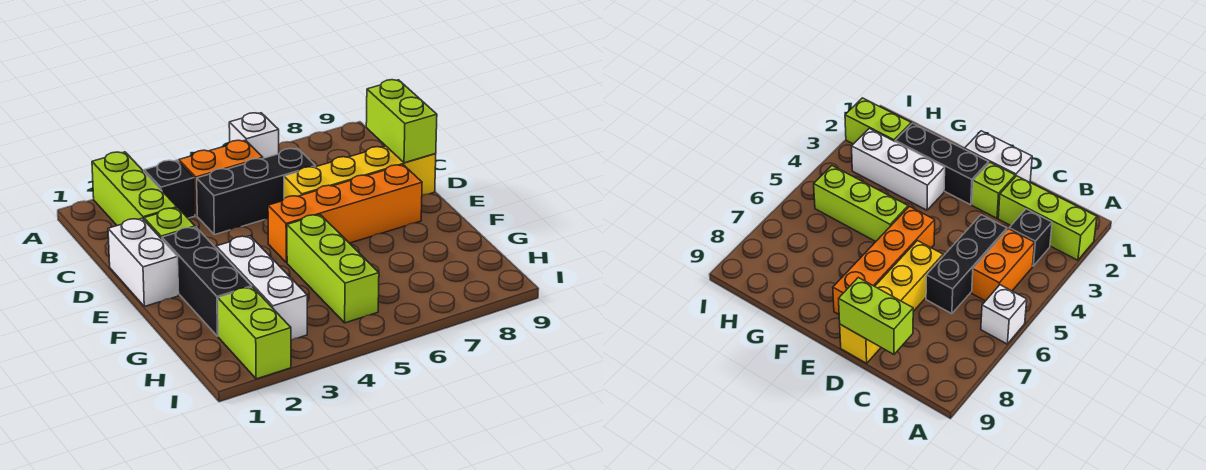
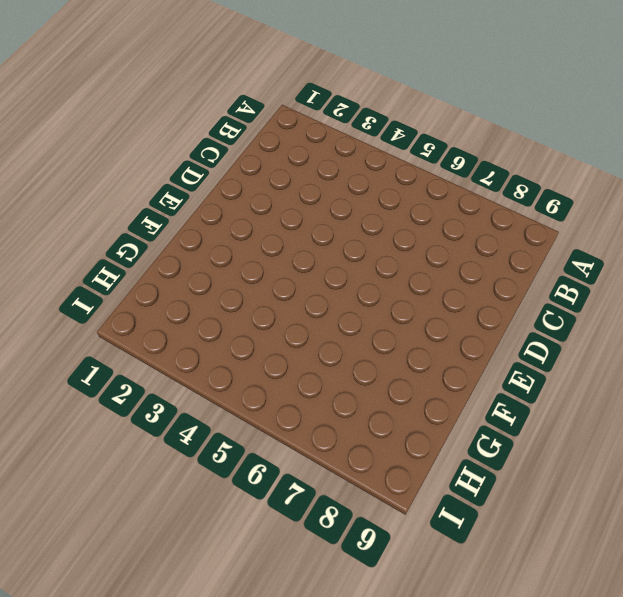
none -> lime 1x3 brick [92,152,177,226]
none -> white 1x1 brick [229,113,279,158]
none -> black 1x1 brick [144,160,195,218]

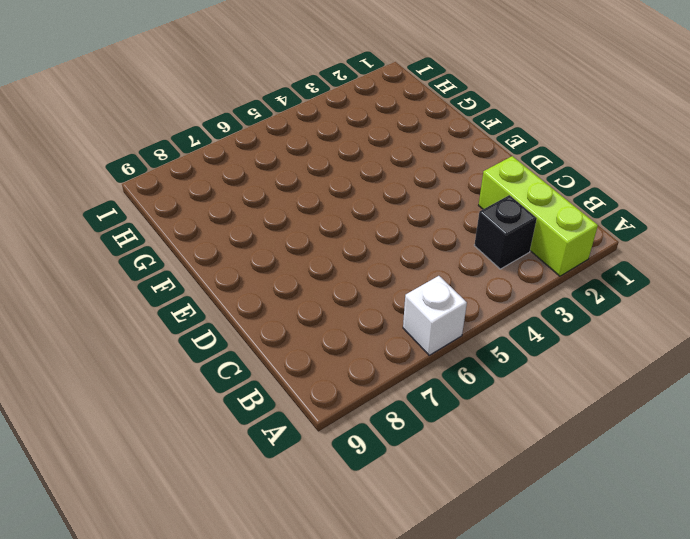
none -> orange 1x2 brick [179,140,263,215]
none -> black 1x3 brick [197,148,316,235]
none -> white 1x2 brick [108,218,179,306]

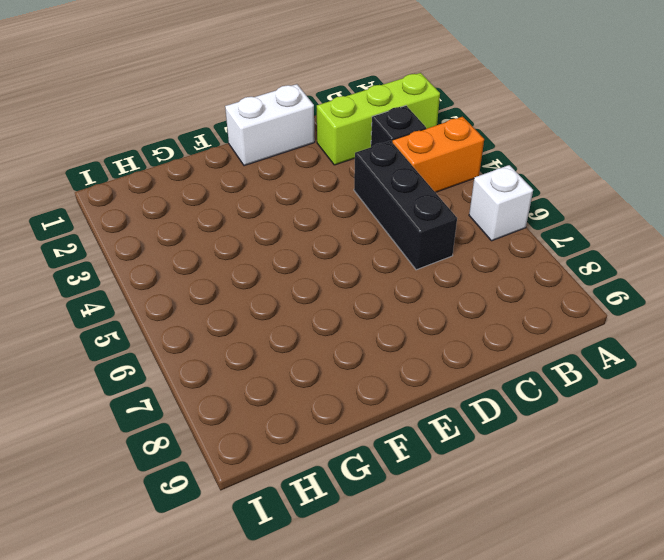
orange 1x2 brick [392,117,484,192] -> orange 1x2 brick turned to [179,140,263,215]
none -> lime 1x1 brick [144,208,195,239]
none -> yellow 1x4 brick [284,146,436,198]
none -> black 1x3 brick [162,227,252,336]

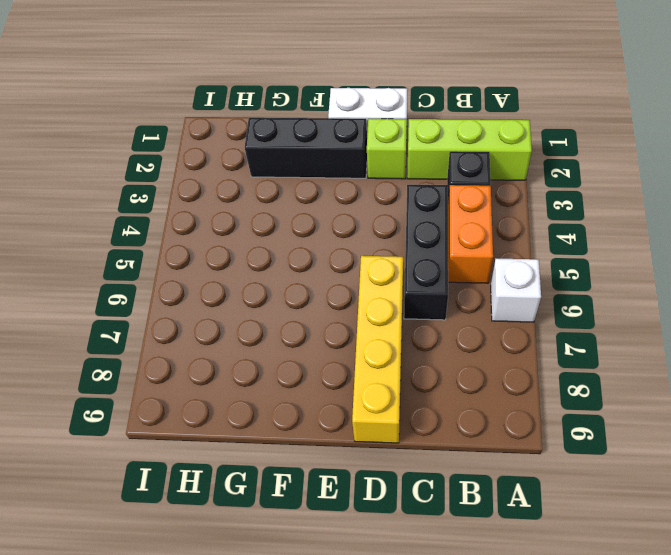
none -> orange 1x4 brick [268,165,422,263]
none -> white 1x3 brick [216,236,307,340]
none -> lime 1x3 brick [287,215,379,323]

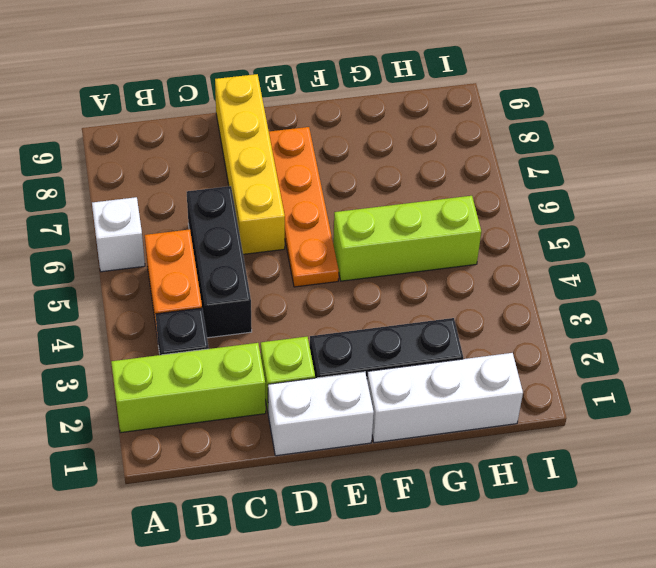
orange 1x4 plate [269,127,339,287] -> orange 1x4 brick [268,165,422,263]
white 1x3 brick [367,353,523,443] -> white 1x3 brick moved to [216,236,307,340]
none -> lime 1x2 brick [218,287,291,379]
none -> lime 1x2 brick [366,80,437,163]

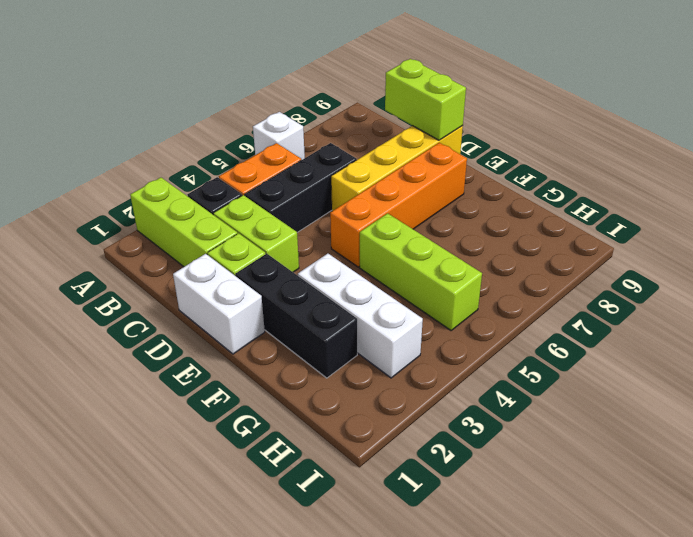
lime 1x2 brick [213,195,299,272] -> lime 1x2 brick moved to [218,287,291,379]

